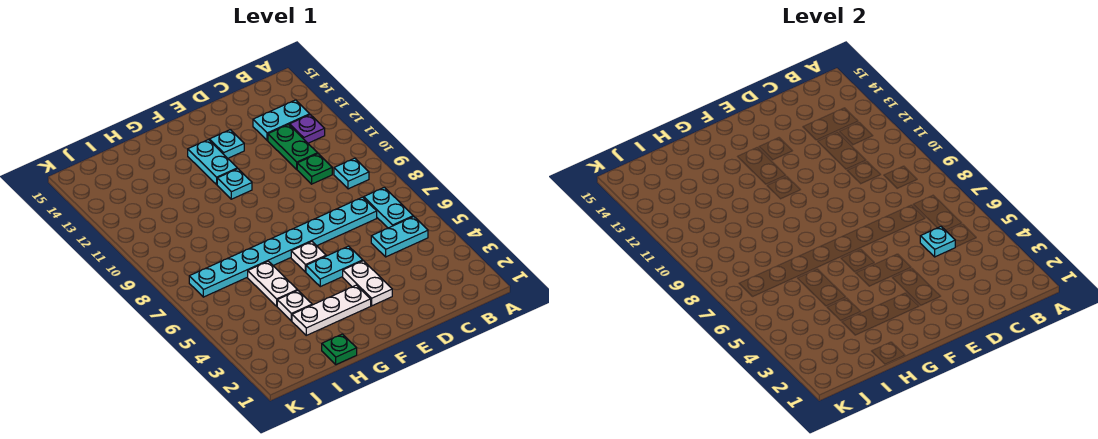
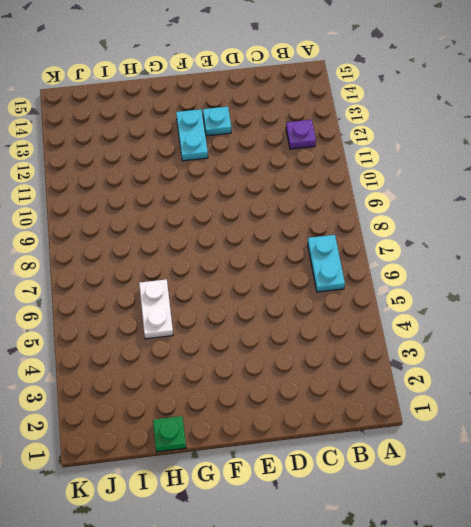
none -> cyan 1x2 plate [371,216,428,257]
none -> cyan 1x1 plate [334,158,369,189]
none -> cyan 1x2 plate [253,100,310,141]

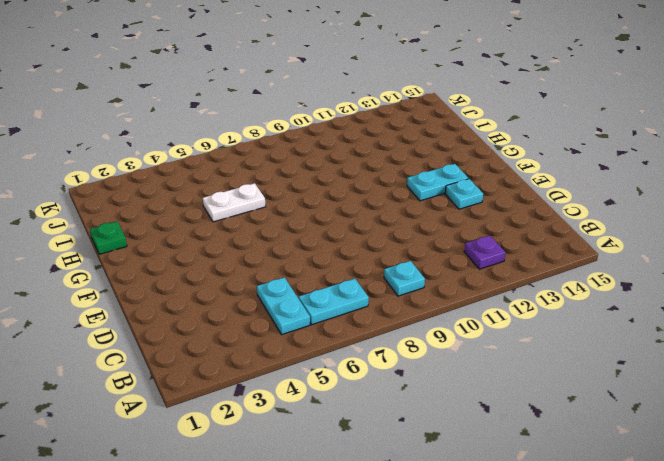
none -> cyan 1x2 plate [253,100,310,141]
none -> cyan 1x8 plate [189,197,377,297]
none -> green 1x1 plate [297,154,332,184]

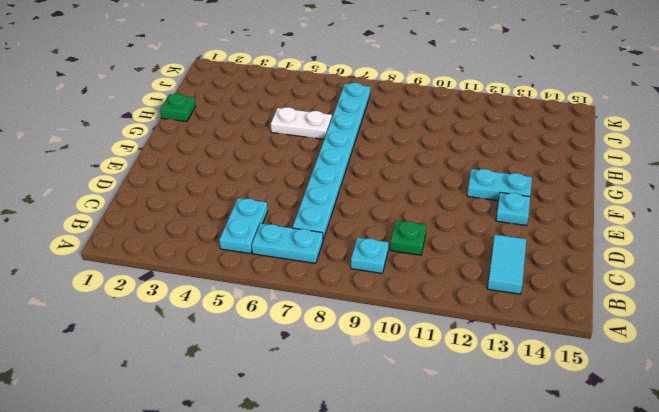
cyan 1x2 tile [487,235,526,294] -> cyan 1x2 plate [253,100,310,141]
none -> purple 1x1 plate [290,115,325,143]
none -> green 1x2 plate [268,125,318,169]
none -> white 1x2 plate [343,261,392,306]

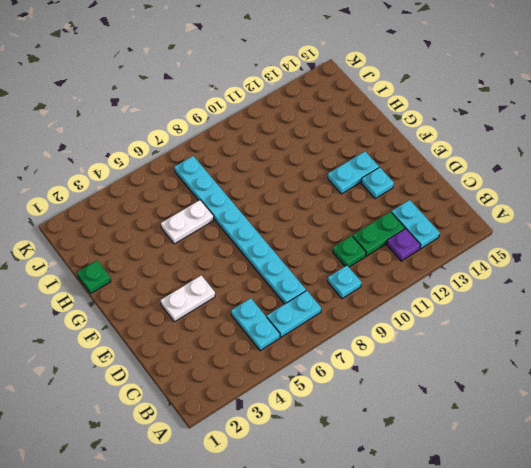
none -> cyan 1x2 plate [306,246,363,287]
none -> white 1x3 plate [292,285,371,335]
none -> white 1x1 plate [291,242,326,272]

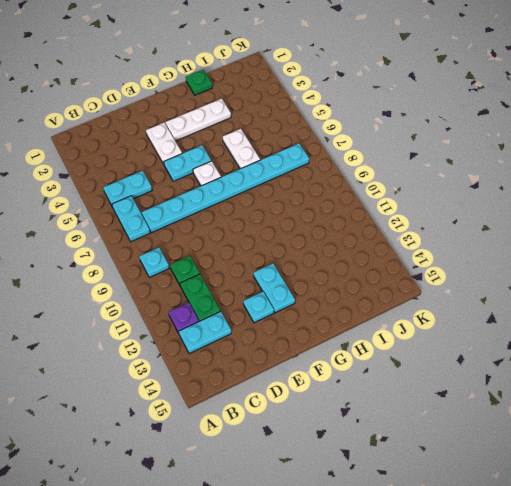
none -> cyan 1x1 plate [217,169,252,199]
none -> white 1x1 plate [277,290,312,321]
none -> cyan 1x1 plate [920,227,955,257]

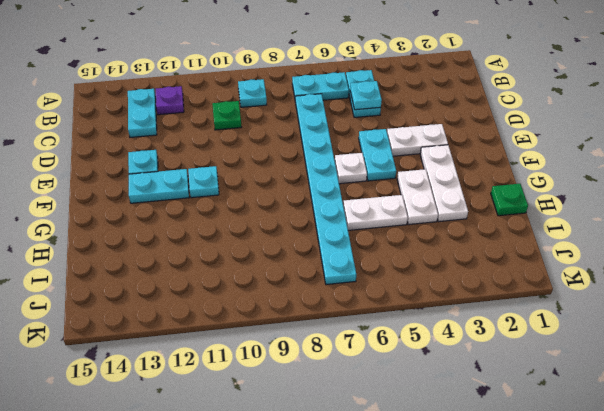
white 1x2 plate [397,169,438,225] -> white 1x1 plate [277,290,312,321]
none -> green 1x2 plate [268,125,318,169]

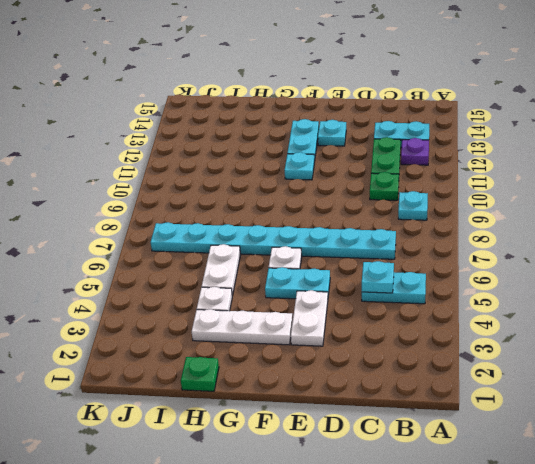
none -> cyan 1x2 plate [364,187,413,228]

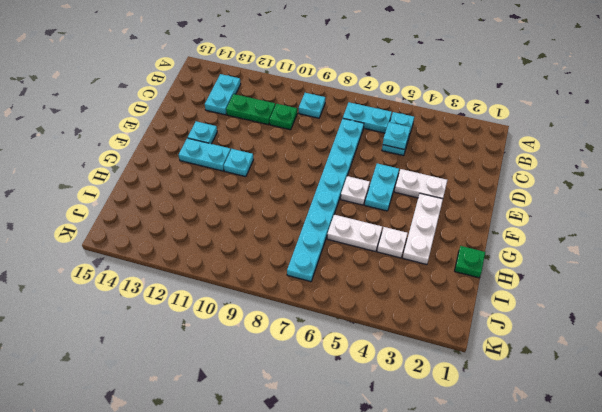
none -> purple 1x1 plate [290,115,325,143]

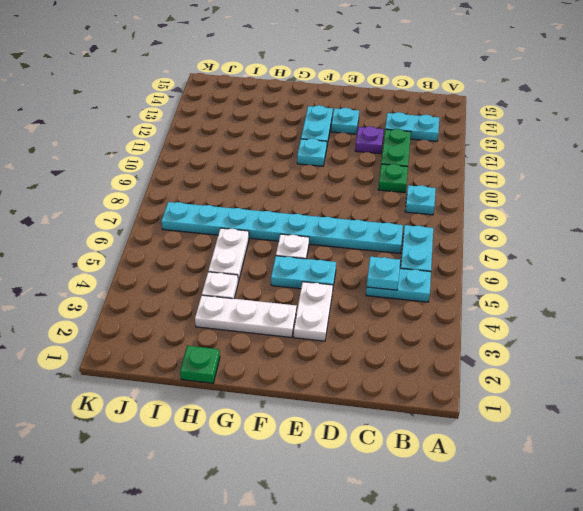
purple 1x1 plate [355,126,384,154] -> purple 1x1 plate moved to [290,115,325,143]

